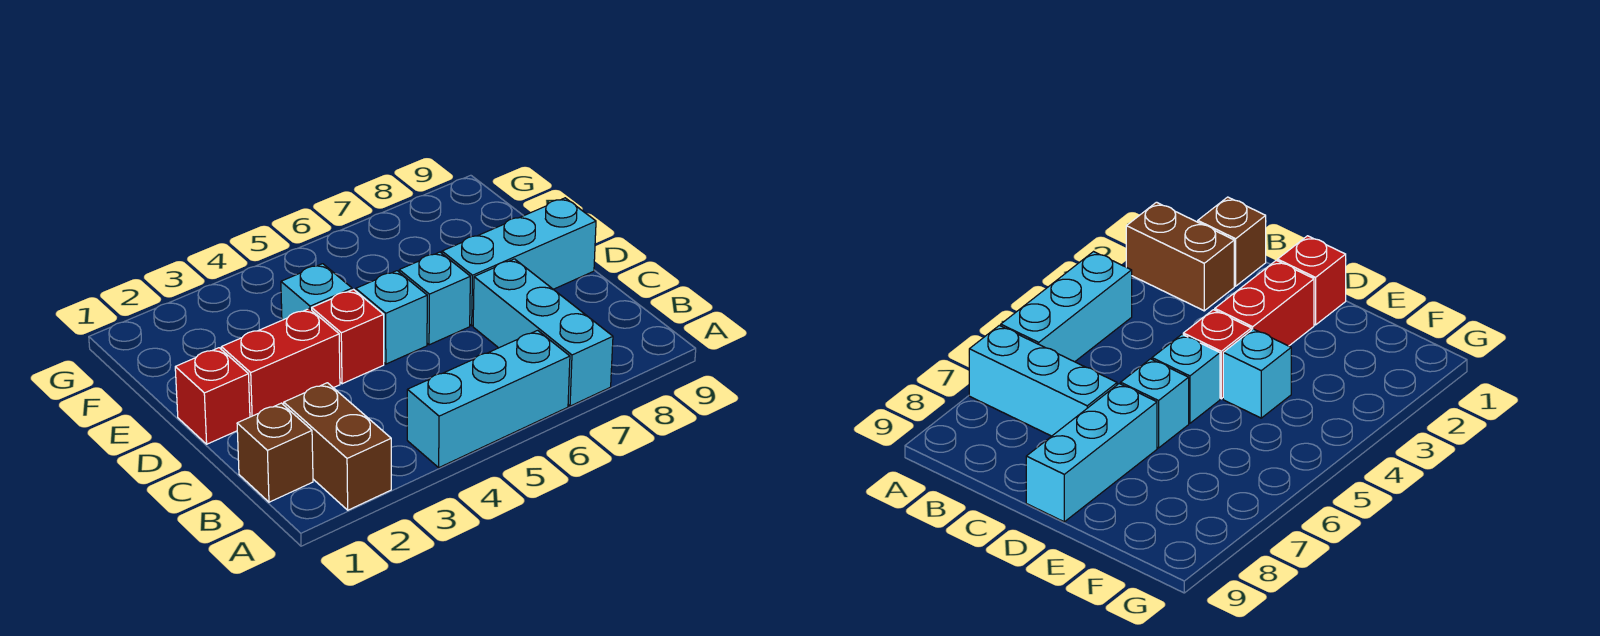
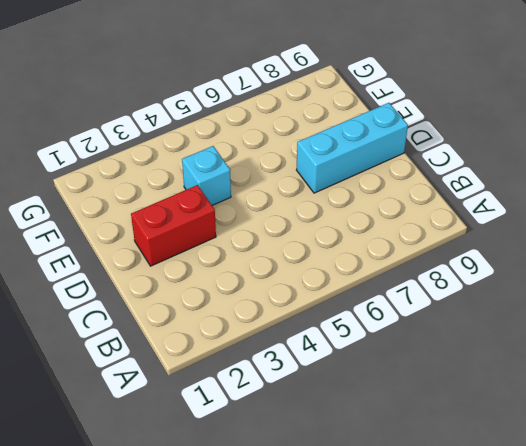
none -> brown 1x2 brick [284,383,391,510]
none -> cyan 1x3 brick [407,330,570,467]

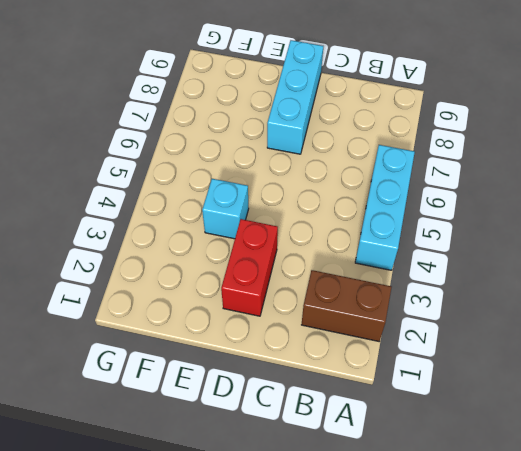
none -> cyan 1x3 brick [473,259,613,406]
none -> brown 1x1 brick [237,403,313,502]

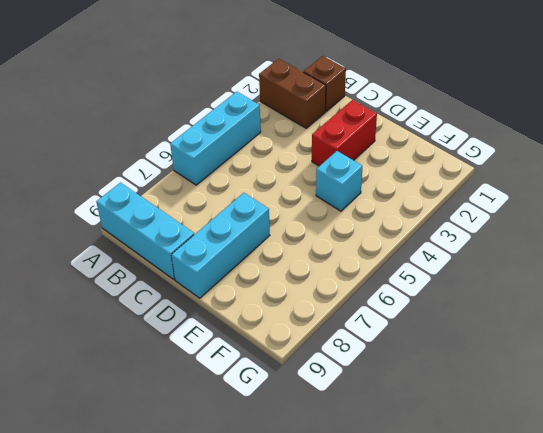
cyan 1x3 brick [96,183,194,280] -> cyan 1x3 brick moved to [473,259,613,406]
none -> red 1x1 brick [175,348,250,444]
none -> red 1x1 brick [312,290,384,384]

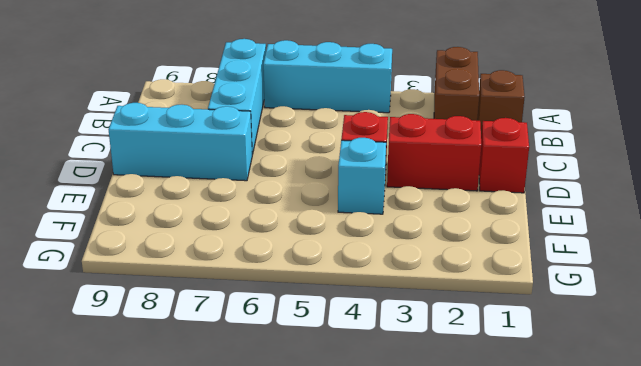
none -> cyan 1x1 brick [356,271,427,364]
none -> cyan 1x1 brick [399,252,470,345]

